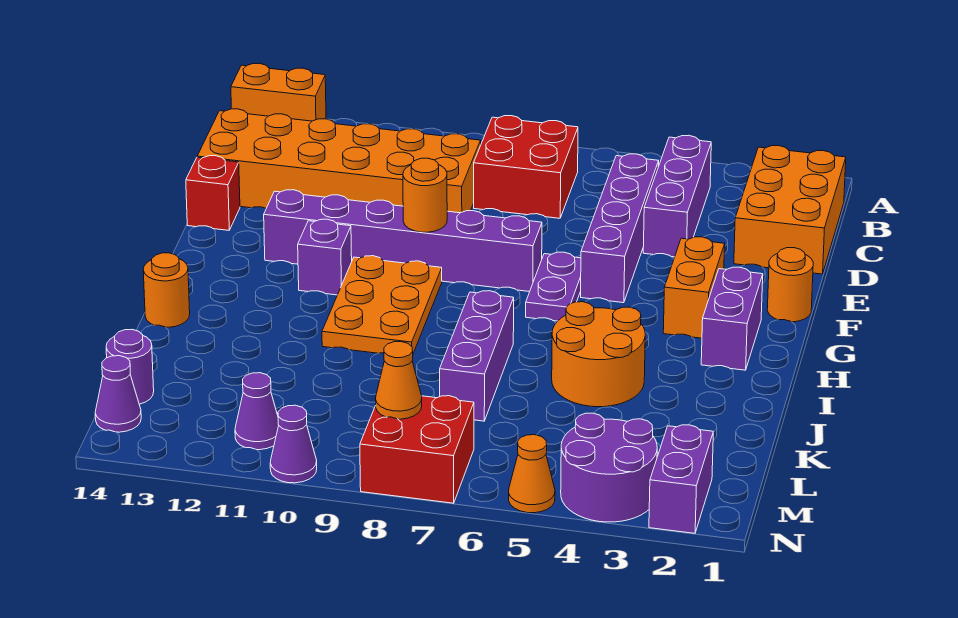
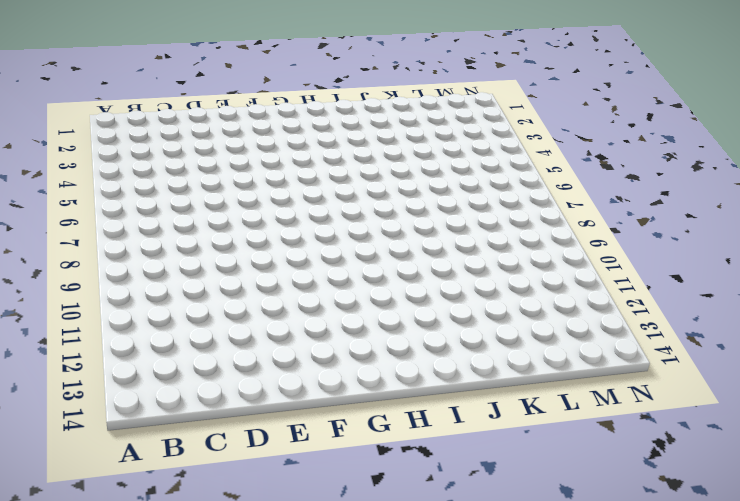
none -> orange 1x2 brick [231,63,326,121]
none -> orange 2x3 brick [734,146,846,274]
none -> purple 1x3 brick [643,135,711,257]

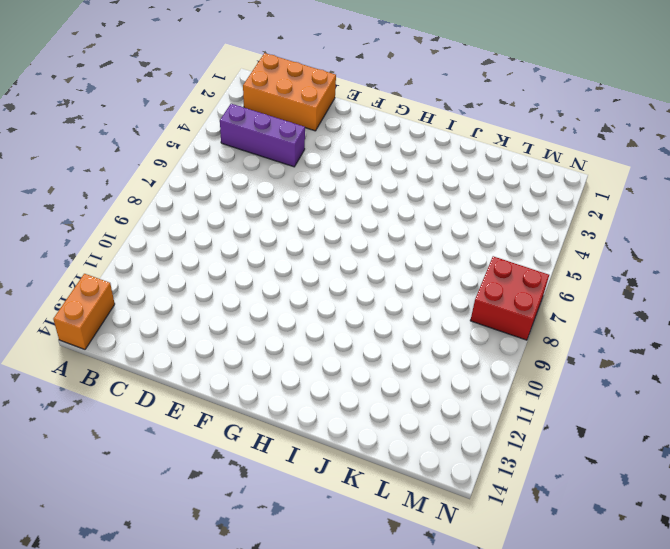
none -> red 2x2 brick [474,116,578,218]
none -> purple 1x4 brick [581,154,659,303]
none -> orange 2x6 brick [197,109,481,213]

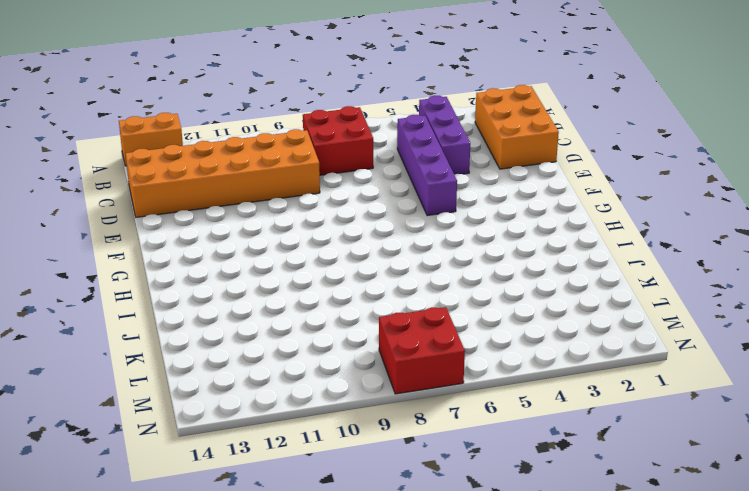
none -> red 1x1 brick [186,156,240,230]
none -> orange 1x1 round brick [767,248,813,322]
none -> orange 1x2 brick [663,237,725,338]

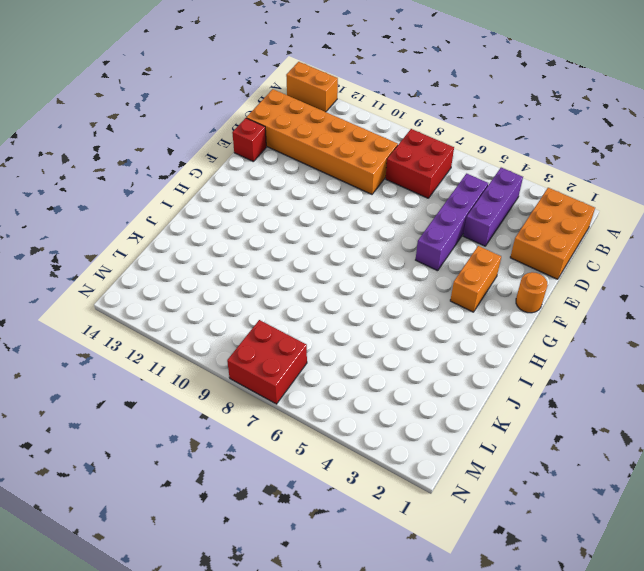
none -> purple 1x2 plate [526,252,581,321]
none -> purple 1x6 brick [264,190,542,292]
none -> purple 1x2 brick [701,267,763,370]

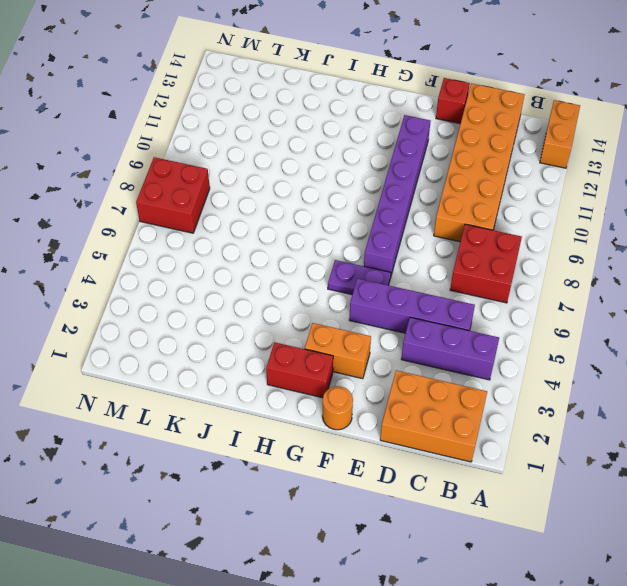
red 1x2 brick [266,342,333,398] -> purple 1x2 brick [701,267,763,370]
none -> orange 2x3 plate [322,256,442,353]
none -> purple 1x1 brick [298,219,352,295]
none -> orange 2x2 round brick [552,302,645,407]

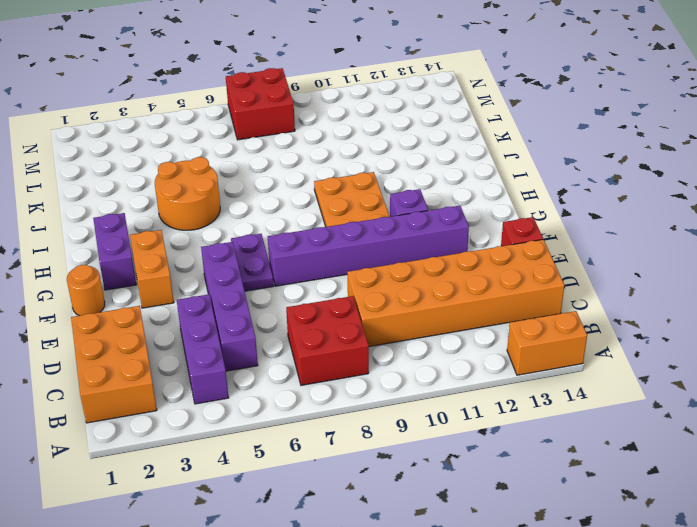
none -> purple 1x3 brick [440,291,514,421]
none -> orange 1x1 round brick [143,253,190,327]
none -> purple 1x1 round brick [106,330,154,404]

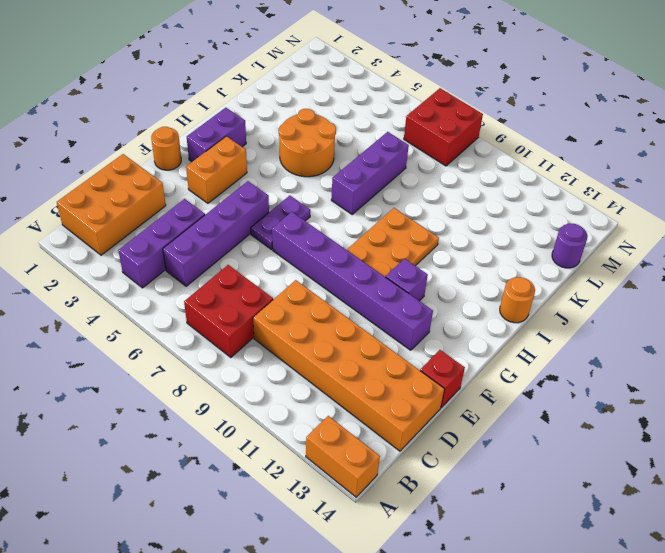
none -> purple 1x2 brick [649,425,713,533]
none -> purple 2x2 round brick [561,413,657,522]
none -> purple 1x1 cone [235,373,279,450]

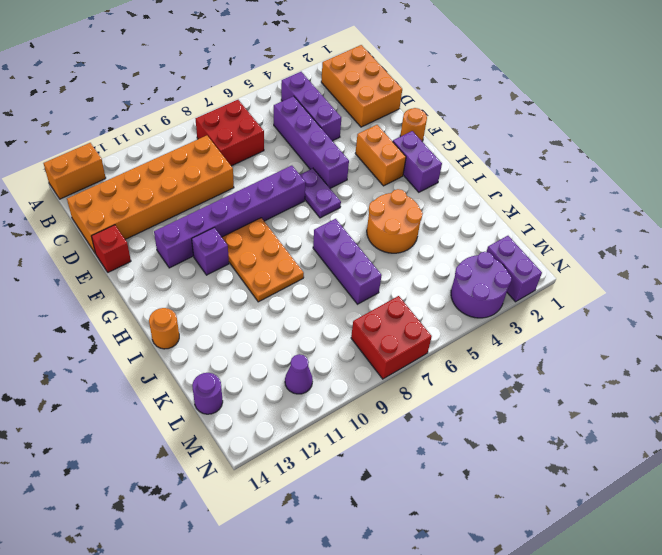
none -> purple 1x1 cone [95,356,141,432]
none -> orange 1x1 cone [509,435,555,513]
none -> purple 1x1 cone [270,405,317,483]

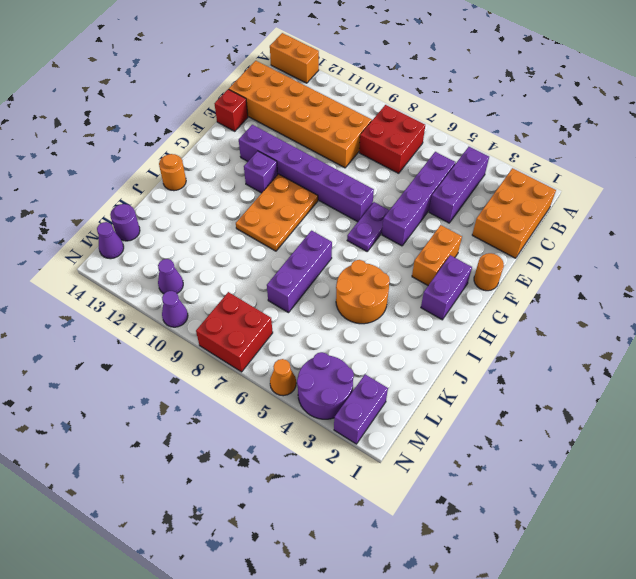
none -> orange 1x1 round brick [403,158,447,232]
none -> orange 1x1 cone [376,342,422,419]

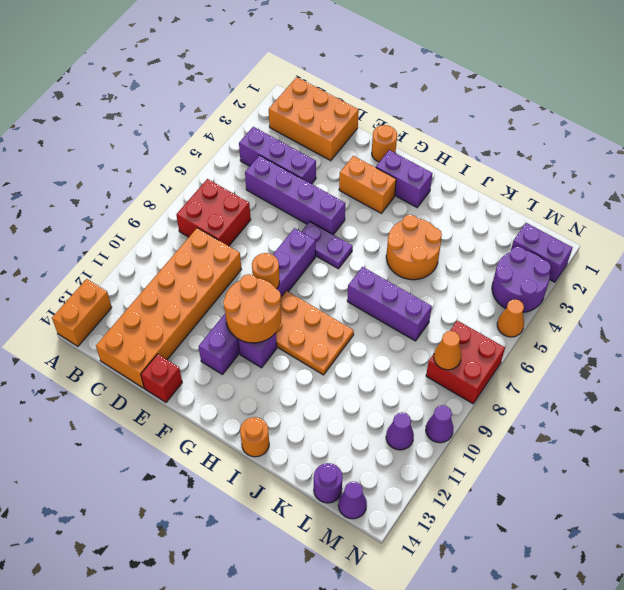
orange 2x2 round brick [223,274,281,343] -> none

